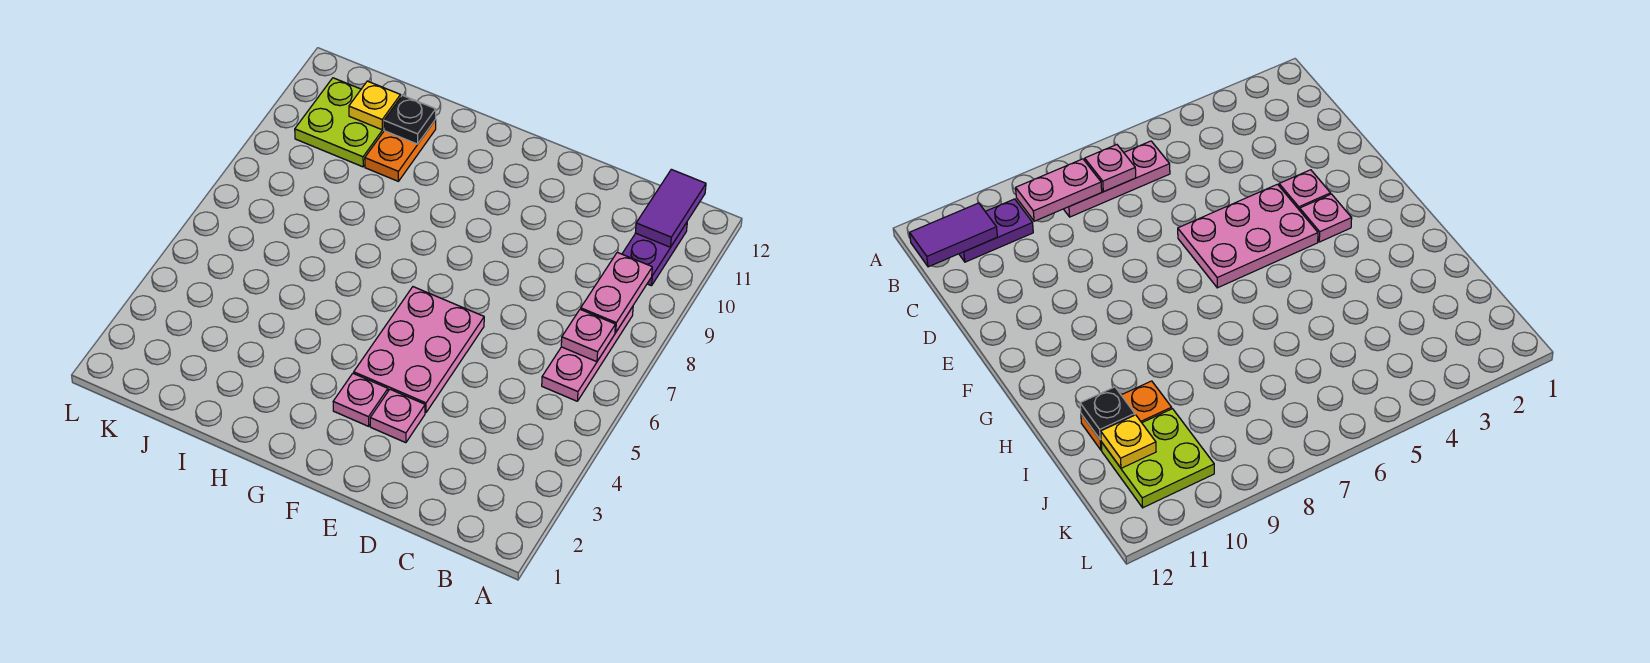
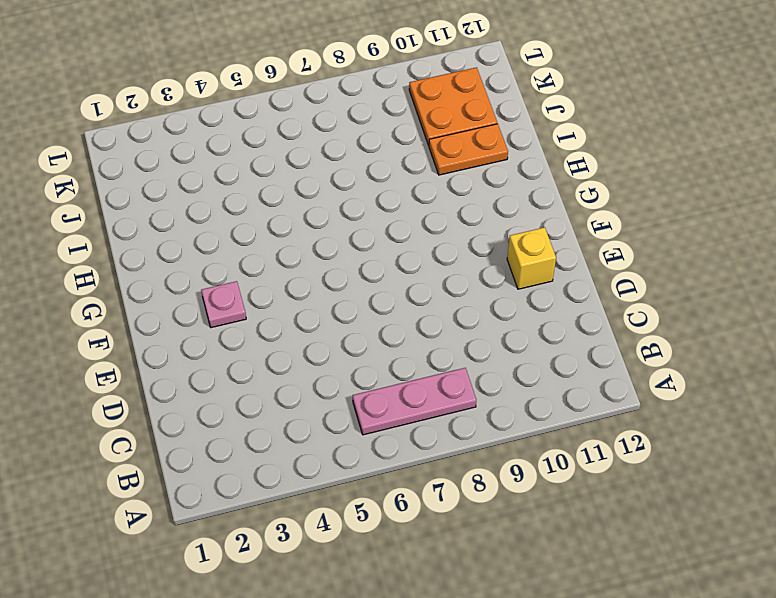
yellow 1x1 brick [507,227,556,289] -> none
orange 2x2 plate [409,67,497,146] -> lime 2x2 plate [295,78,384,167]
none -> purple 1x2 plate [622,223,687,286]
none -> pink 1x1 plate [370,389,425,443]
none -> pink 2x3 plate [354,287,484,413]

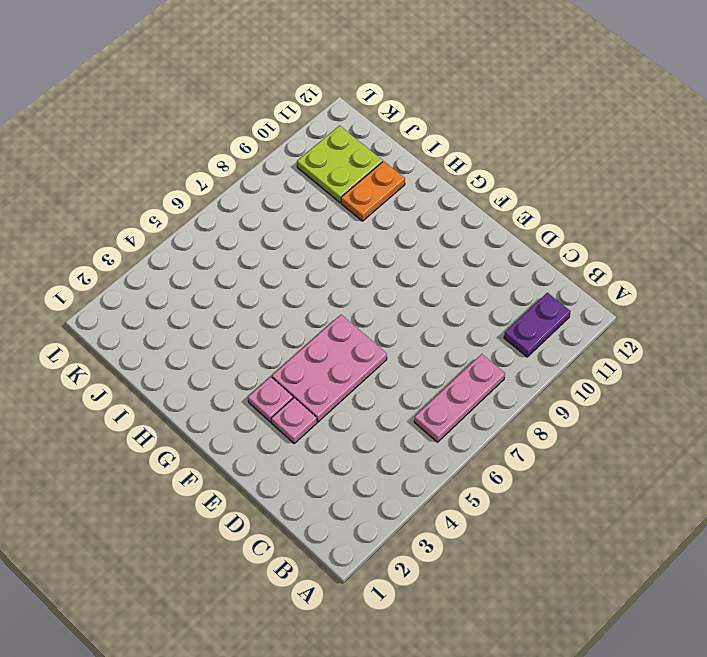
none -> pink 1x1 plate [561,309,615,362]
none -> pink 1x2 plate [581,252,652,333]
none -> purple 1x2 tile [635,169,706,247]

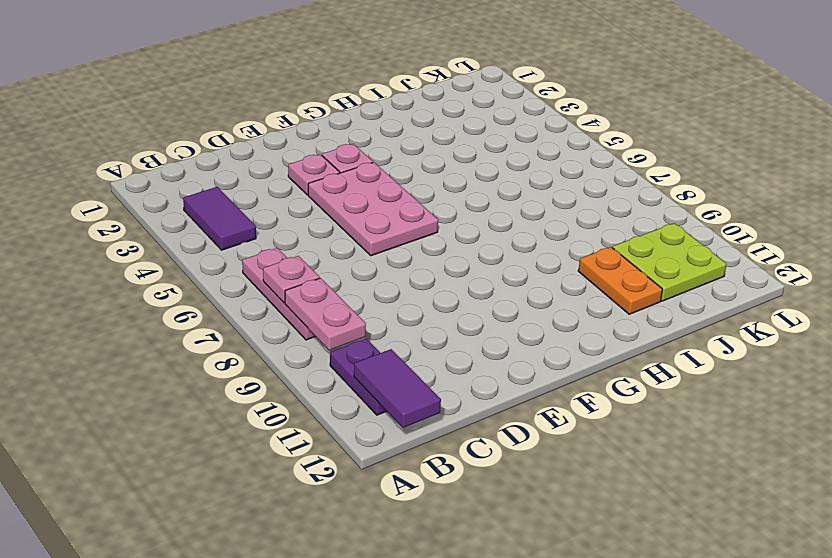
purple 1x2 tile [183,187,256,250] -> none
none -> black 1x1 plate [384,95,436,144]
none -> yellow 1x1 plate [349,81,401,130]

